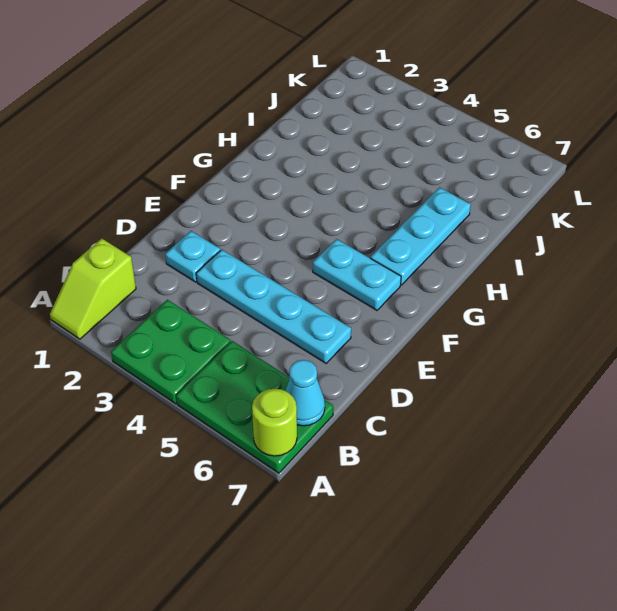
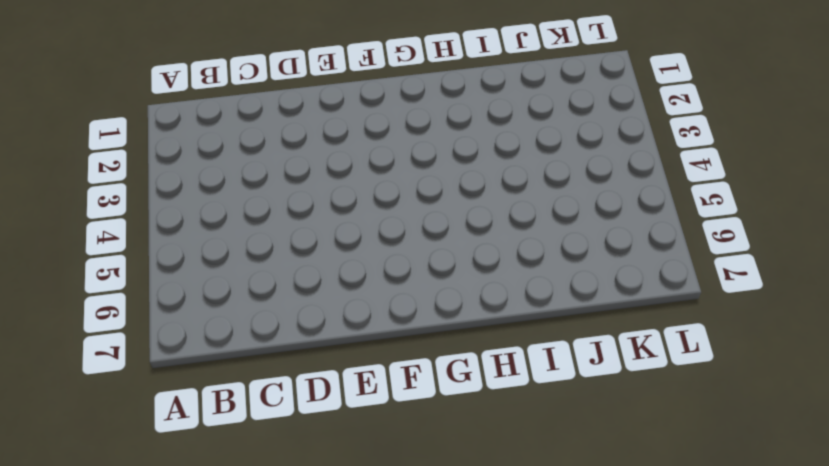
none -> lime 1x2 slope [50,238,136,339]
none -> green 2x2 plate [111,300,231,404]

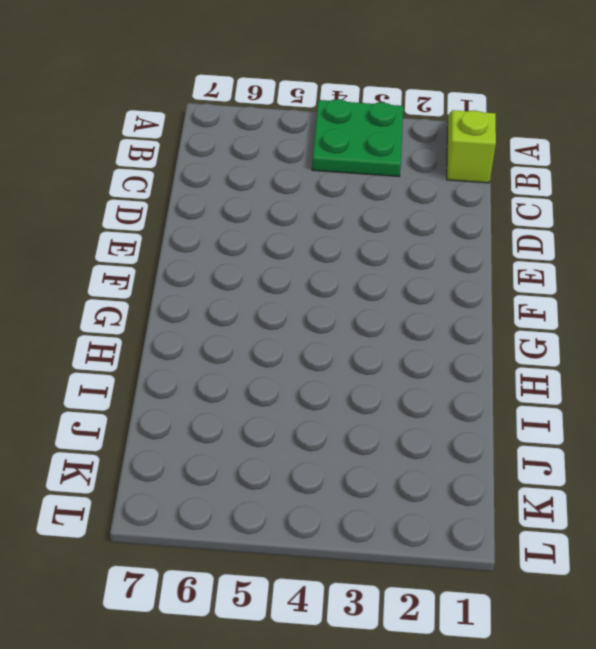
none -> green 2x3 plate [176,341,333,473]
none -> cyan 1x1 plate [165,231,220,282]

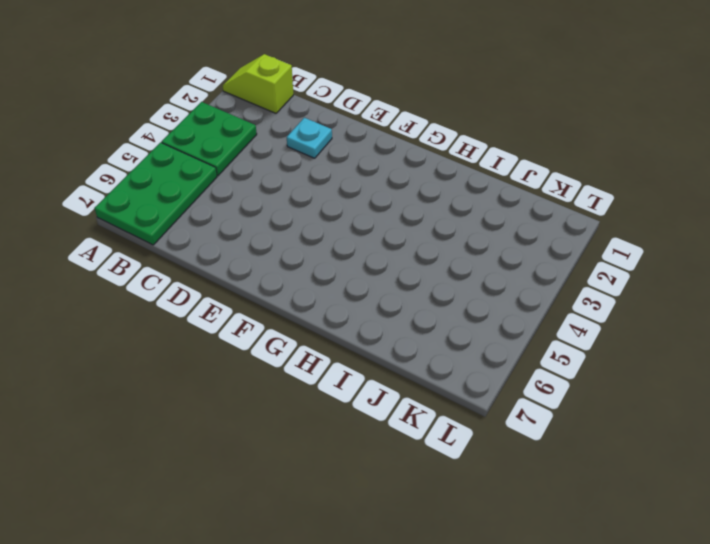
none -> cyan 1x4 plate [196,250,351,363]
none -> cyan 1x2 plate [313,239,401,310]

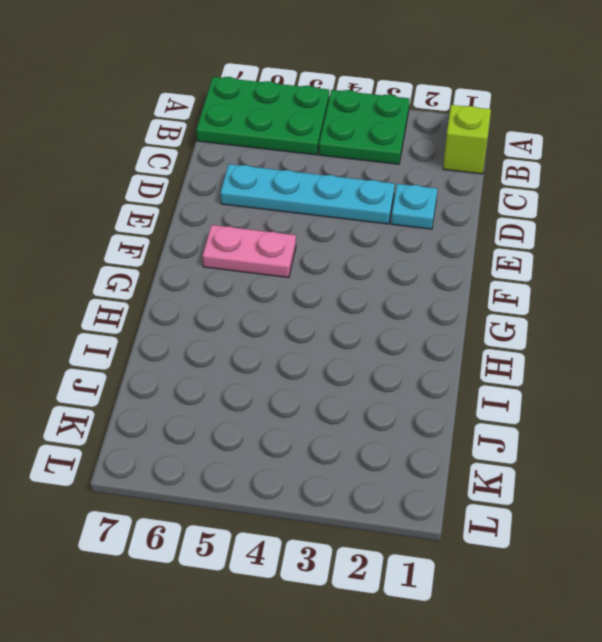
pink 1x2 plate [203,225,296,278] -> cyan 1x2 plate [313,239,401,310]
none -> cyan 1x3 plate [370,187,471,285]
none -> lime 1x1 round brick [252,389,297,456]

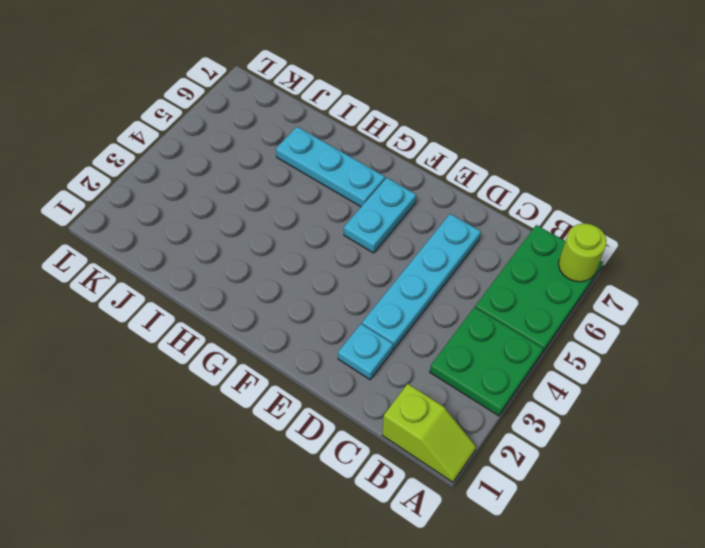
none -> cyan 1x1 cone [286,360,325,426]

